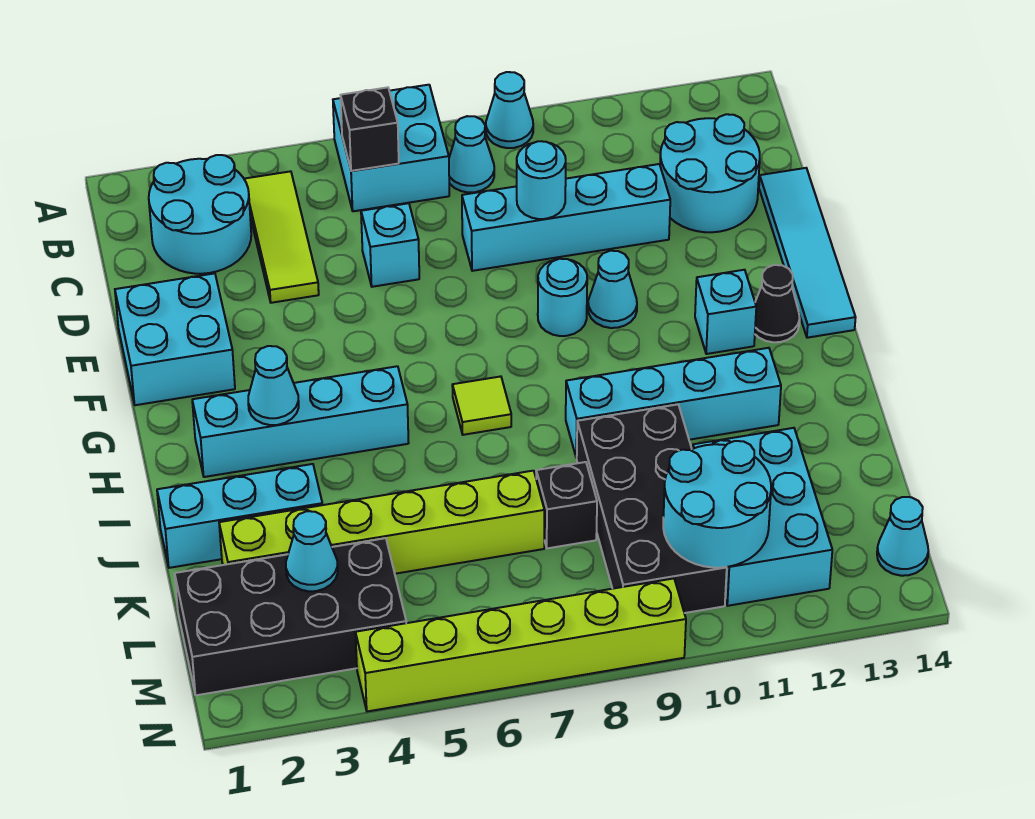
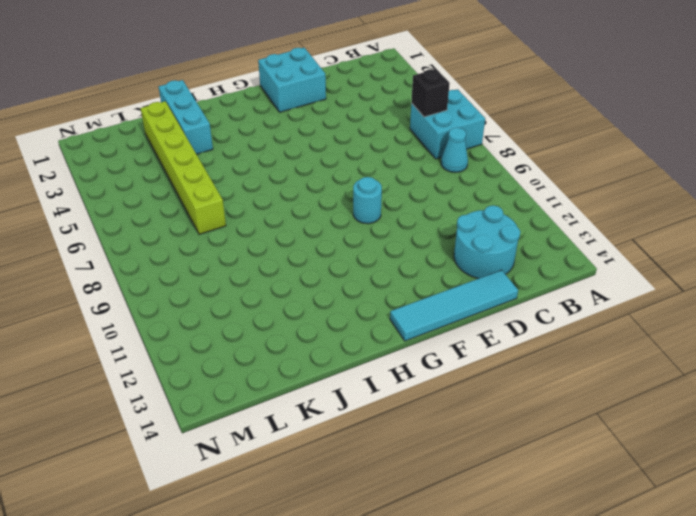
none -> cyan 1x1 cone [486,72,533,148]
none -> cyan 2x2 round brick [149,155,251,274]
none -> lime 1x3 tile [244,171,319,303]
none -> cyan 1x1 brick [361,203,419,287]

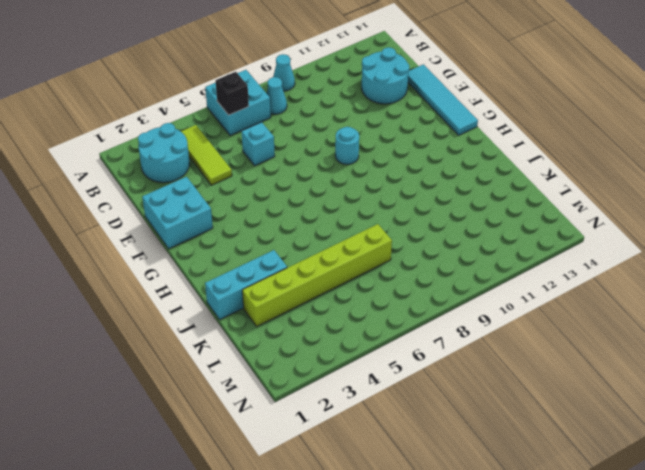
none -> cyan 1x4 brick [462,164,670,271]
none -> cyan 1x1 cone [588,251,637,328]
none -> cyan 1x1 brick [695,270,756,354]
none -> black 1x1 cone [755,265,800,342]

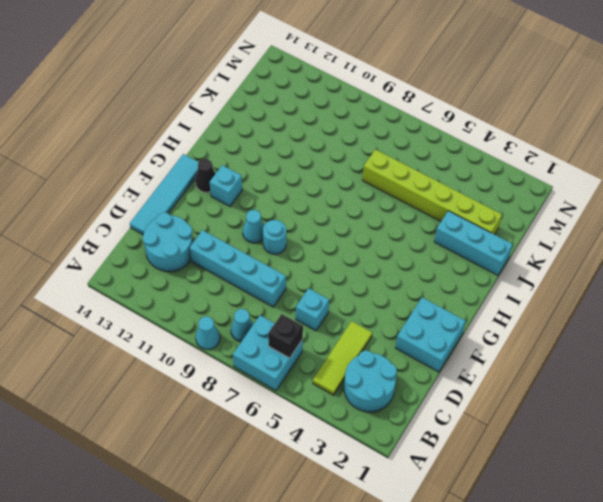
none -> cyan 1x4 brick [192,366,409,477]
none -> lime 1x1 tile [452,376,511,435]
none -> cyan 1x4 brick [566,348,781,458]
none -> black 2x4 brick [577,404,727,613]

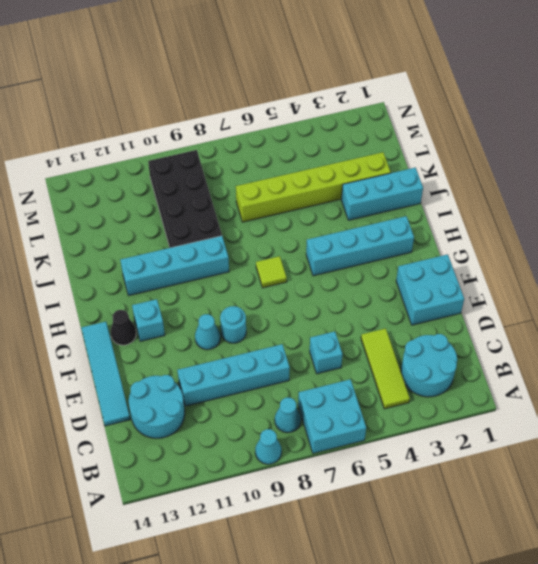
none -> black 1x1 brick [536,462,597,548]
none -> cyan 2x3 brick [693,428,832,606]
none -> black 2x4 brick [175,538,406,695]
none -> cyan 1x1 cone [877,497,928,576]

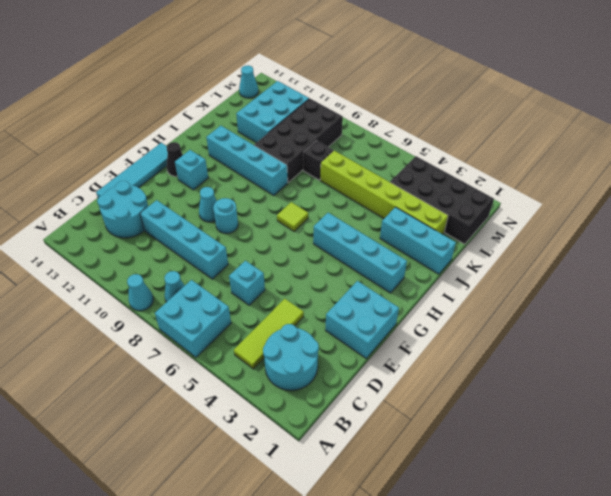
none -> lime 1x6 brick [355,578,686,711]
none -> black 1x1 brick [341,87,399,171]
none -> cyan 1x1 round brick [517,141,566,219]
none -> cyan 1x1 cone [248,346,299,425]

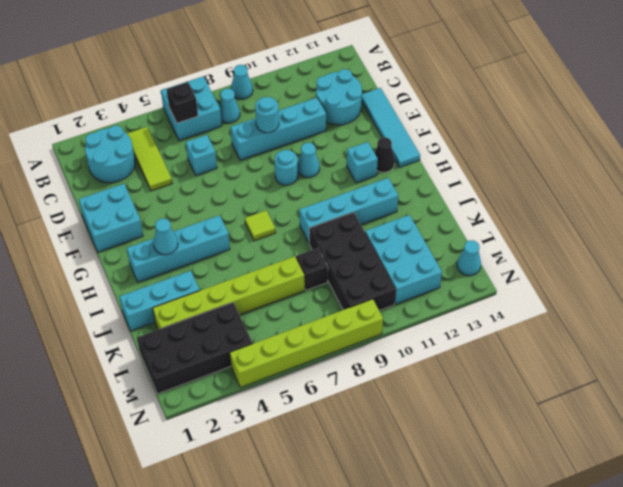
none -> cyan 1x1 cone [286,511,338,591]
none -> cyan 2x2 round brick [663,441,771,568]

